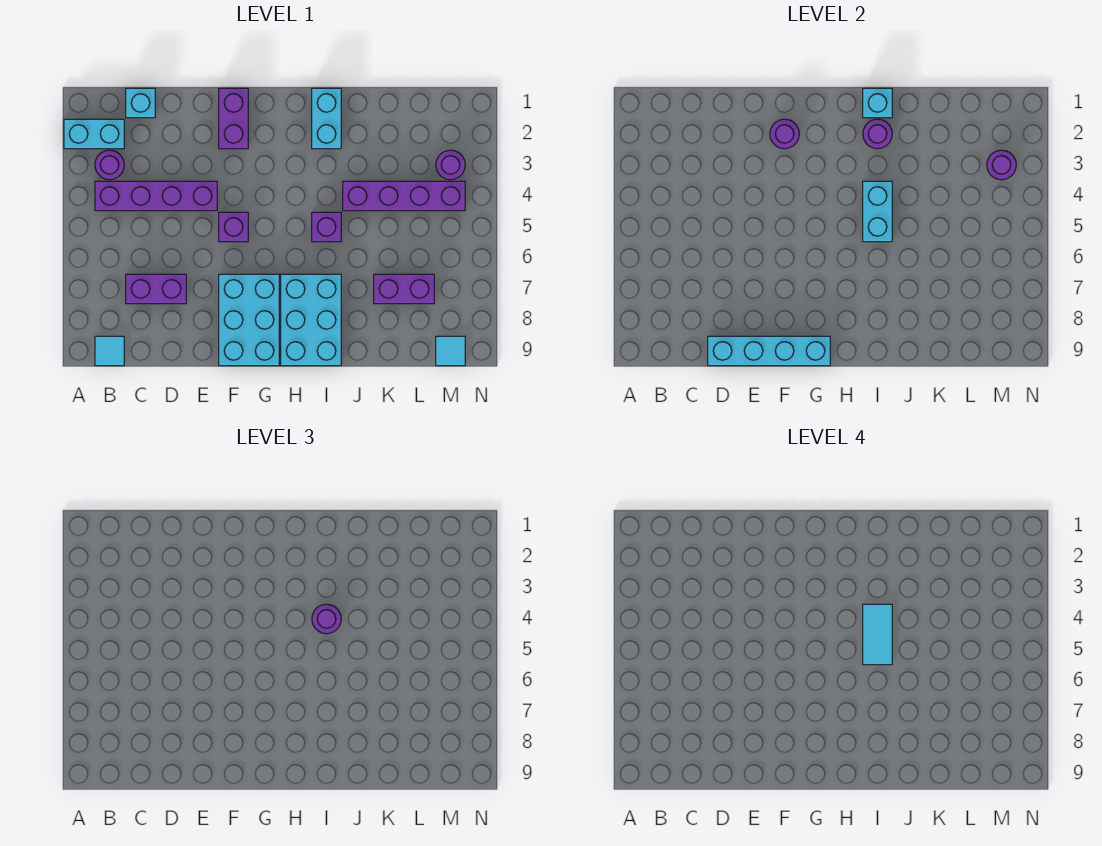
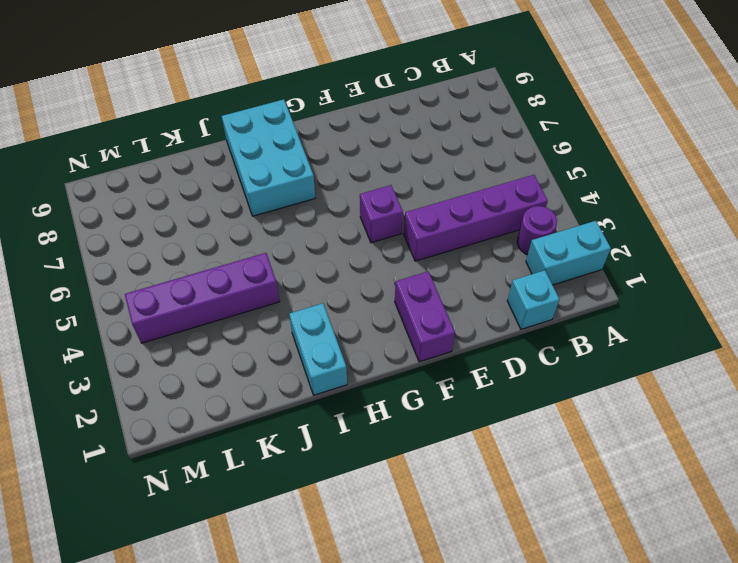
none -> cyan 1x1 tile [95,336,124,366]
none -> purple 1x2 brick [126,274,186,304]
none -> cyan 2x3 brick [219,274,279,366]

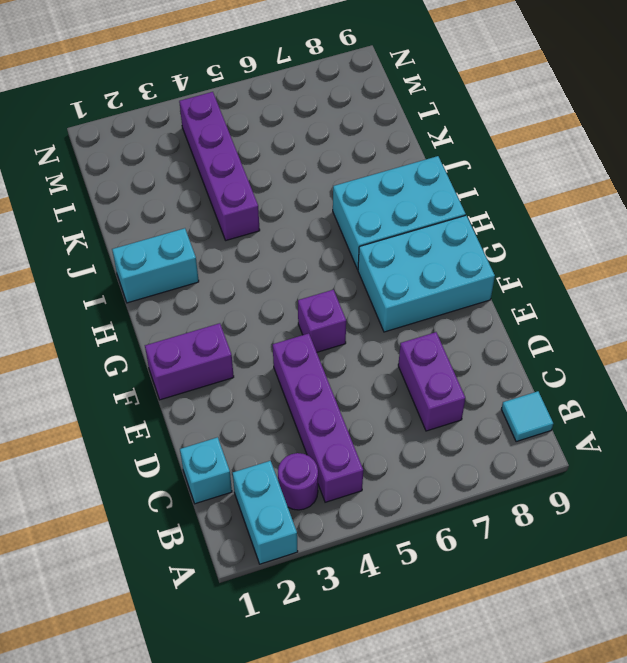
none -> purple 1x1 brick [312,212,341,242]
none -> purple 1x2 brick [374,274,434,304]
none -> purple 1x1 round brick [436,150,465,180]

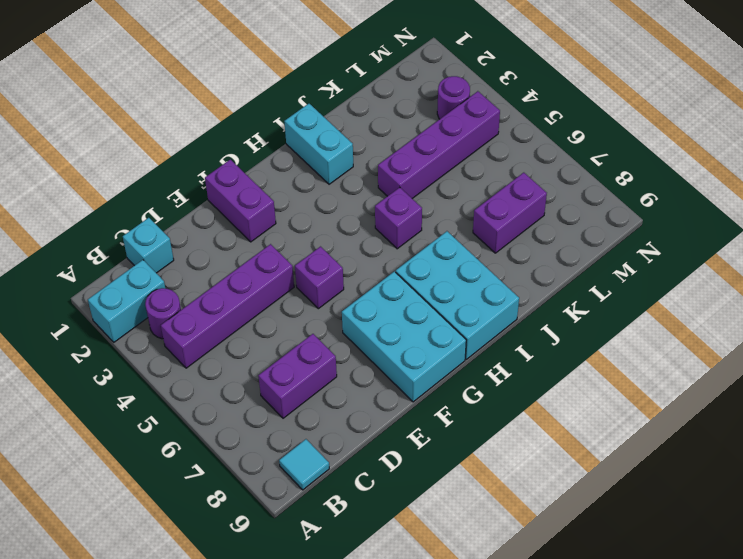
none -> cyan 1x1 tile [436,336,465,366]
none -> cyan 1x4 brick [708,336,830,366]
none -> purple 1x1 round brick [770,119,799,149]

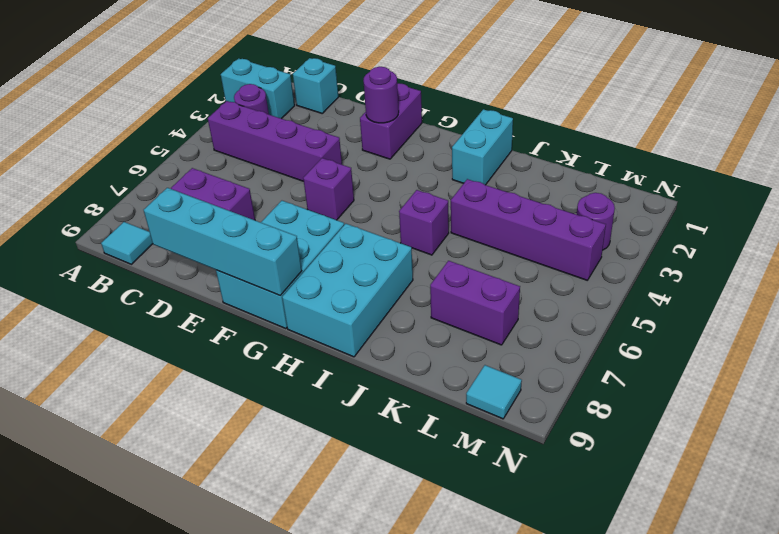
none -> cyan 1x1 brick [863,88,892,118]
none -> purple 1x1 round brick [863,119,892,149]
none -> cyan 1x2 brick [863,181,892,242]

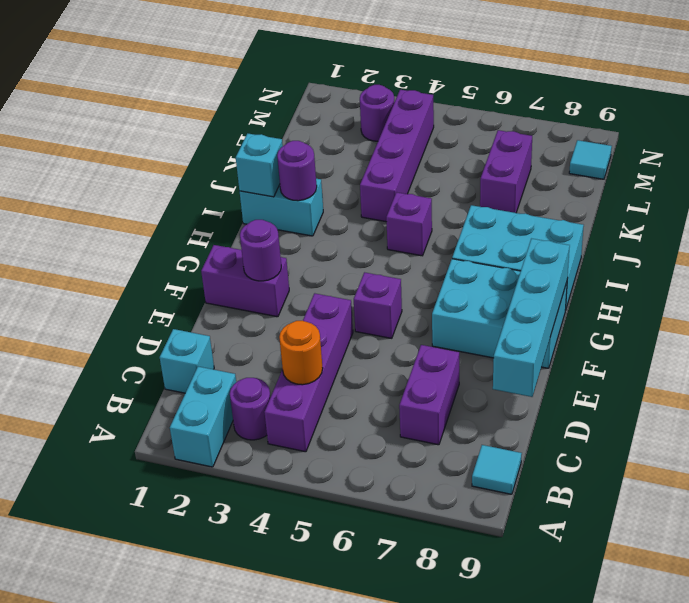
orange 1x1 round brick [279,321,323,385] -> none
none -> cyan 1x2 brick [863,181,892,242]
none -> purple 1x1 round brick [987,150,1016,180]
none -> purple 1x1 round brick [312,604,341,634]

